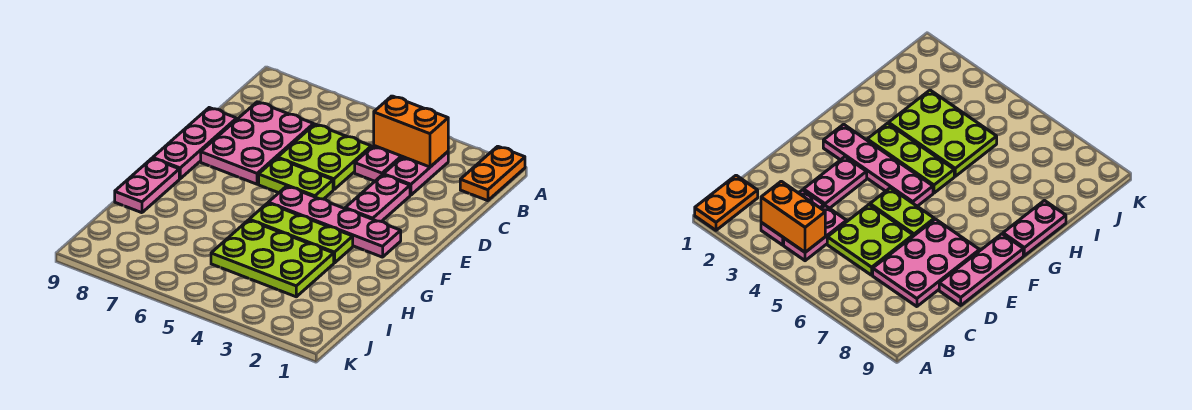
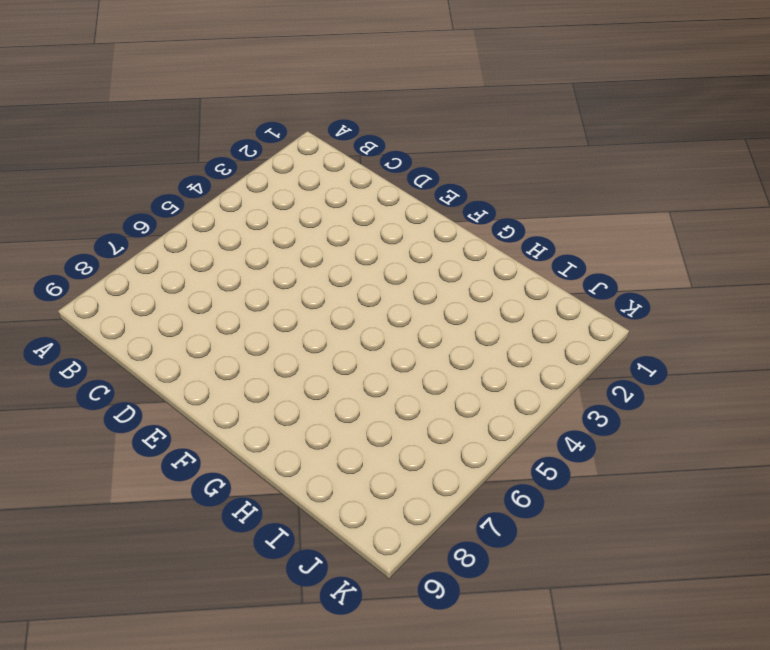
none -> orange 1x2 plate [460,146,525,201]
none -> pink 1x2 plate [383,152,448,195]
none -> pink 1x2 plate [355,146,403,181]

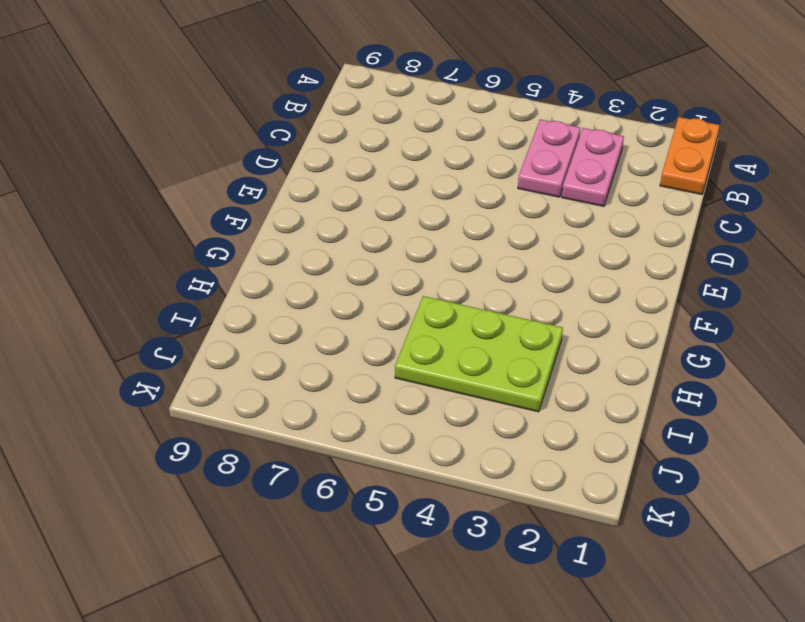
none -> lime 2x2 plate [278,124,371,190]
none -> pink 2x3 plate [201,102,314,184]
none -> pink 1x2 plate [345,175,410,221]

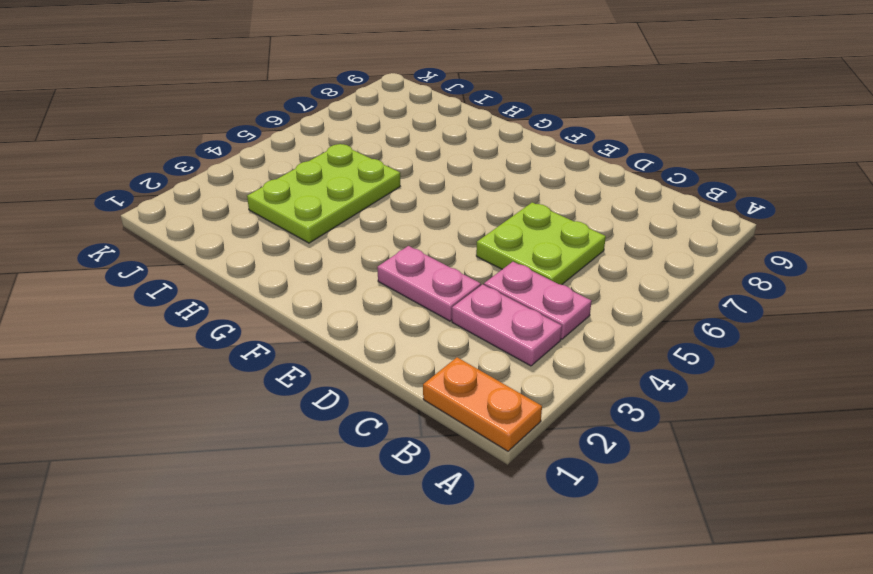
none -> pink 2x3 plate [201,102,314,184]
none -> pink 1x3 plate [153,108,237,179]
none -> lime 1x2 plate [259,158,333,199]

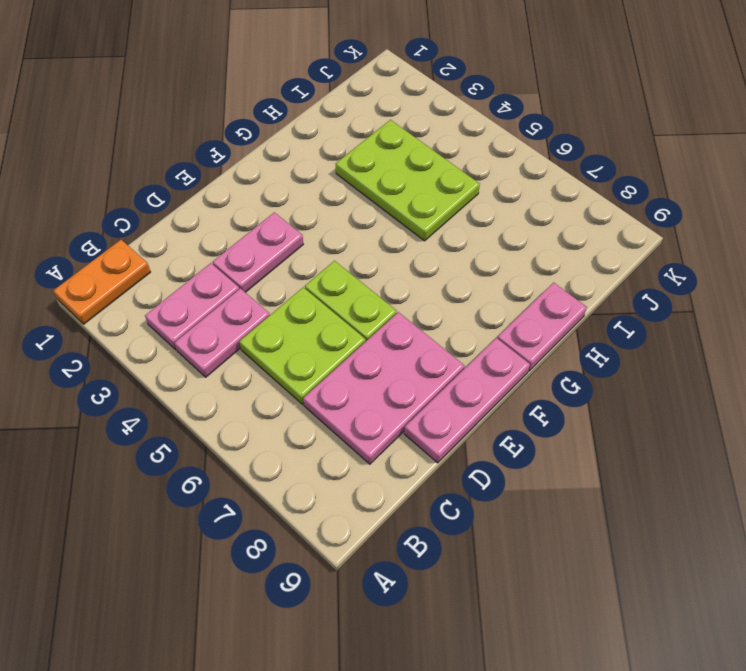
none -> pink 1x4 plate [268,186,401,257]
none -> lime 1x3 plate [249,203,353,263]
none -> orange 1x2 brick [374,96,448,167]

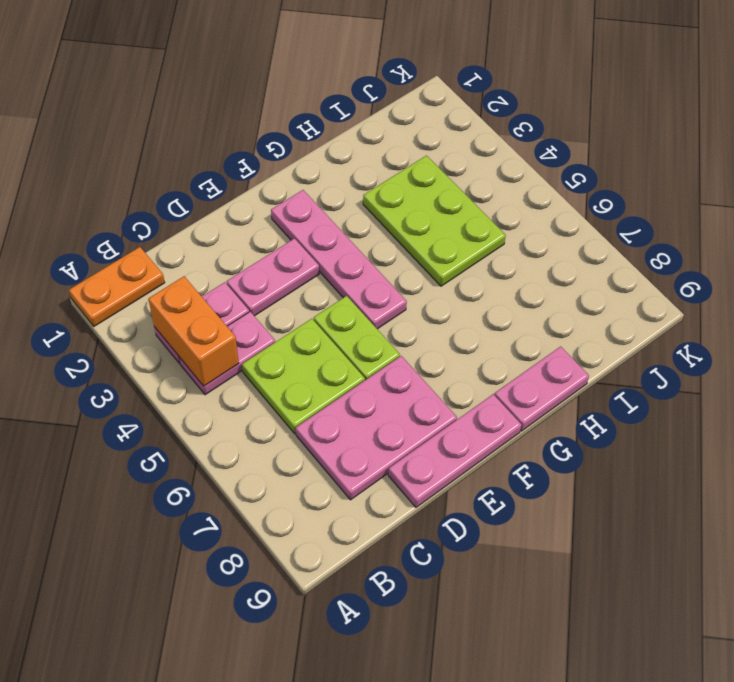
none -> lime 1x3 plate [249,203,353,263]

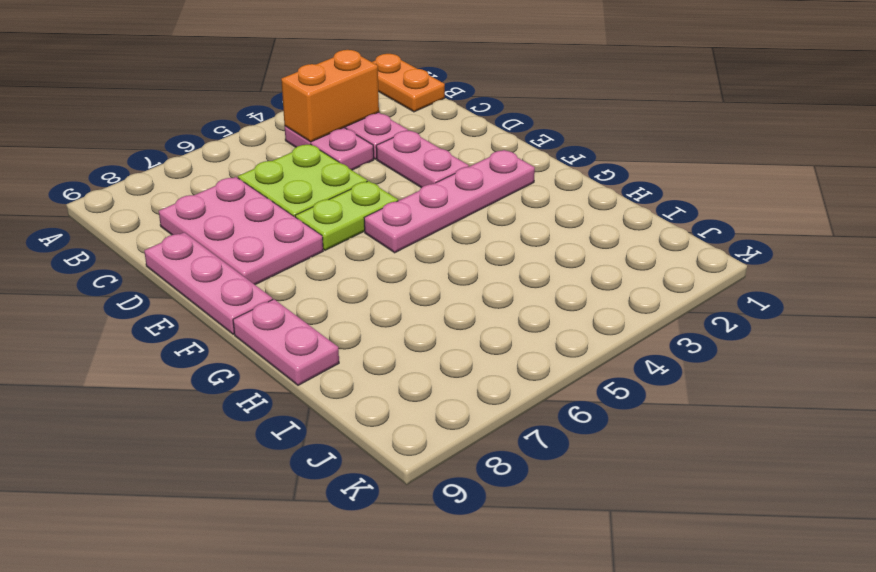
none -> lime 1x3 plate [249,203,353,263]
none -> lime 2x3 plate [211,220,334,297]

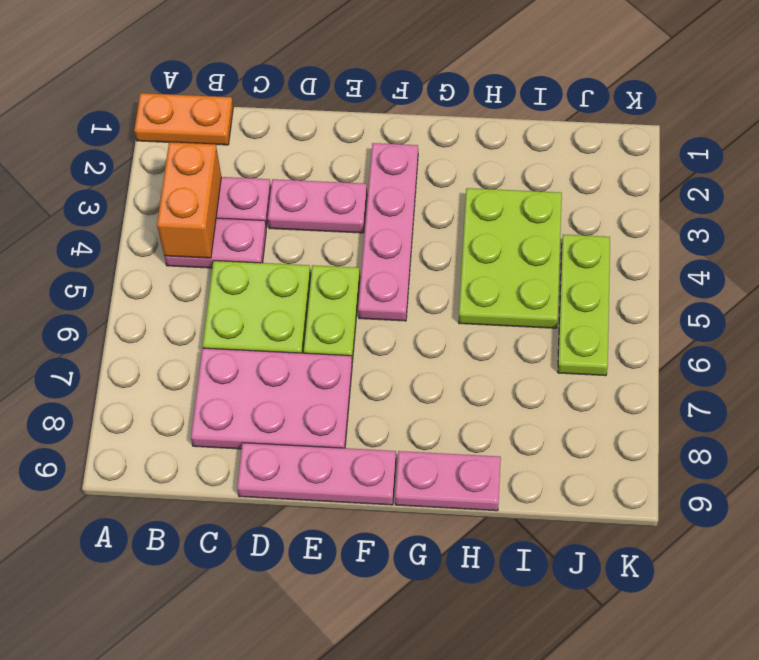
lime 1x3 plate [558,235,610,376] -> lime 1x3 plate moved to [249,203,353,263]

